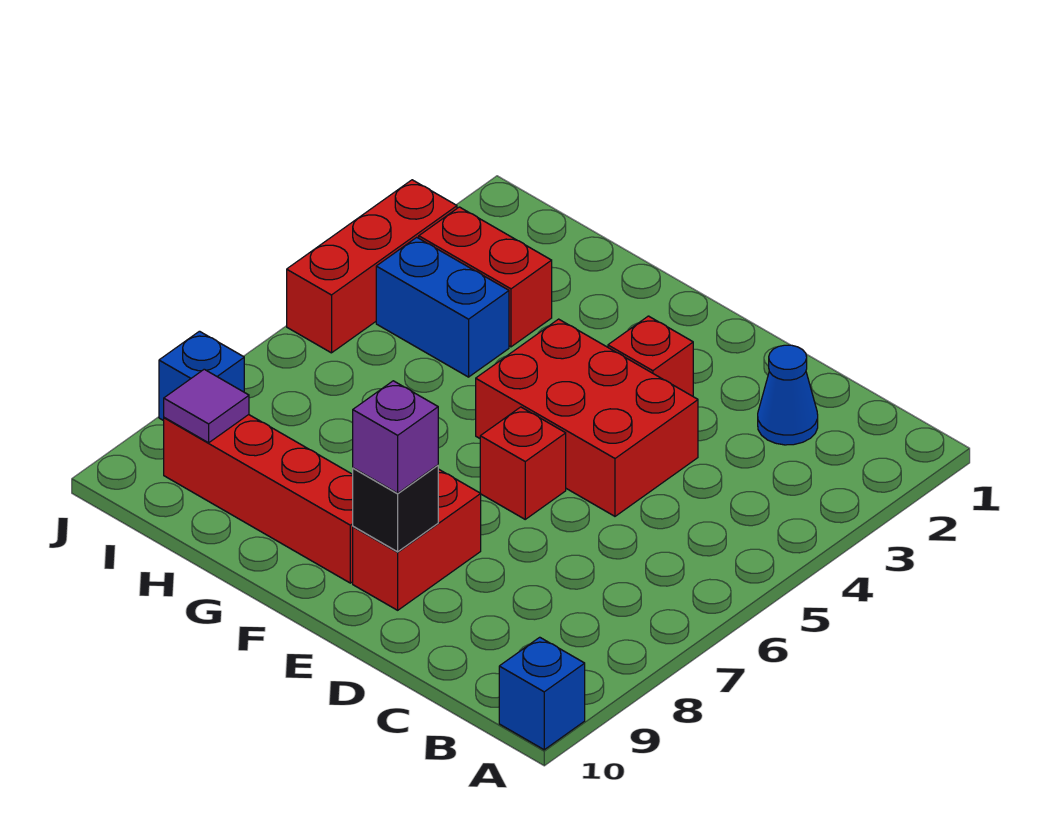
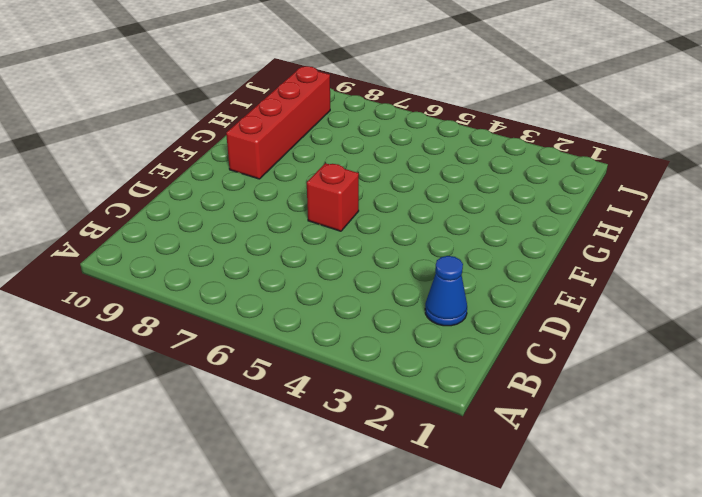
none -> blue 1x1 brick [499,637,585,750]
none -> red 2x3 brick [476,319,698,516]
none -> red 1x1 brick [608,316,693,396]

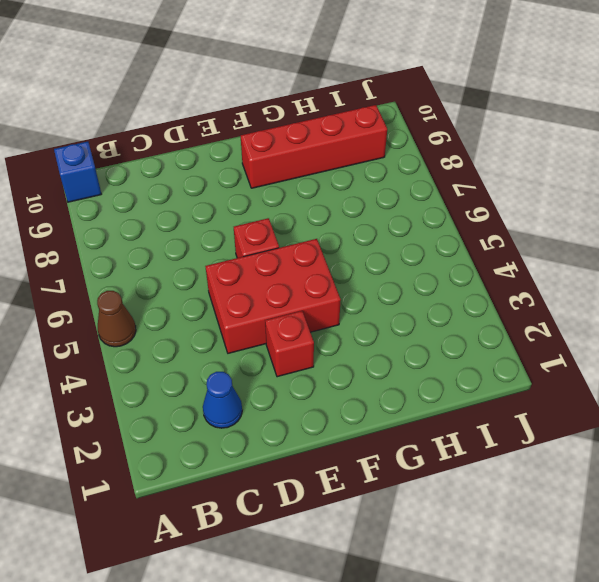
brown 1x1 cone [97,291,136,347] -> none
none -> red 1x2 brick [353,469,481,610]
none -> red 1x2 brick [419,207,552,347]
none -> blue 1x2 brick [376,237,509,377]

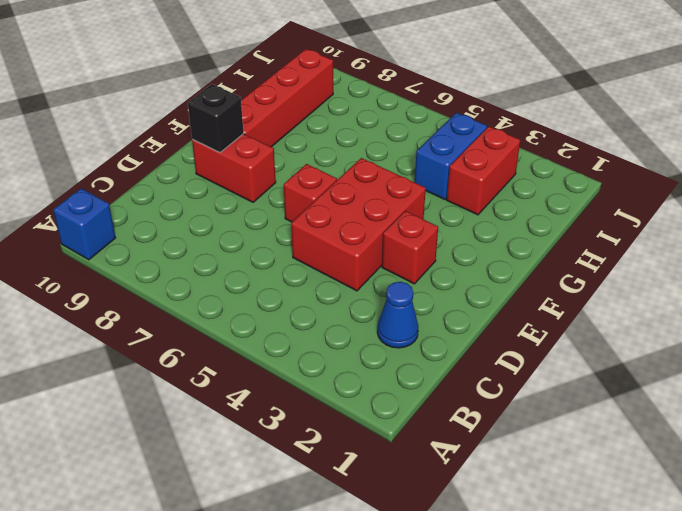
none -> red 1x3 brick [287,180,457,353]
none -> blue 1x1 brick [159,331,244,421]
none -> purple 1x1 tile [164,369,249,443]

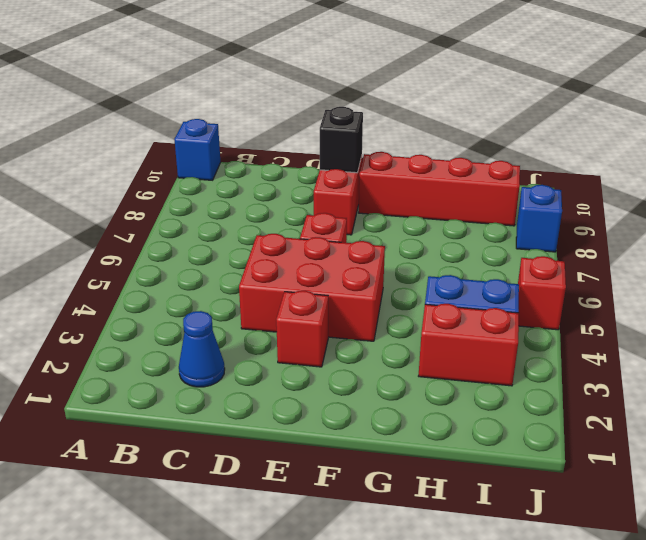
red 1x1 brick [518,256,566,330] -> red 1x3 brick [287,180,457,353]
none -> purple 1x1 tile [164,369,249,443]
none -> purple 1x1 brick [353,381,438,493]

